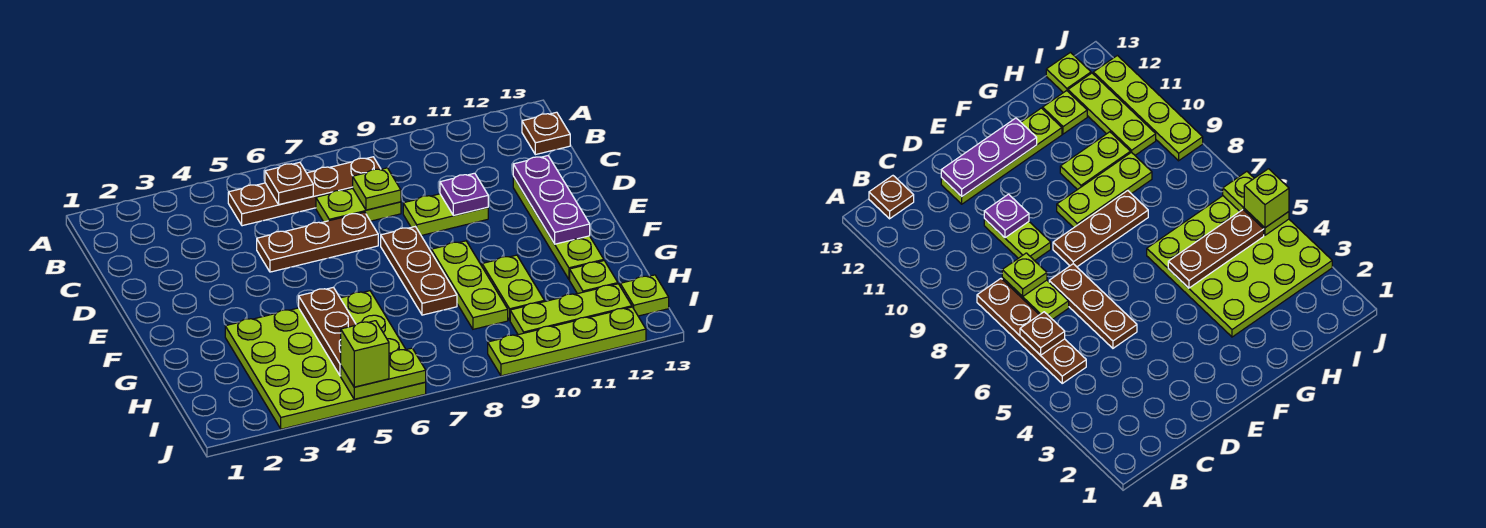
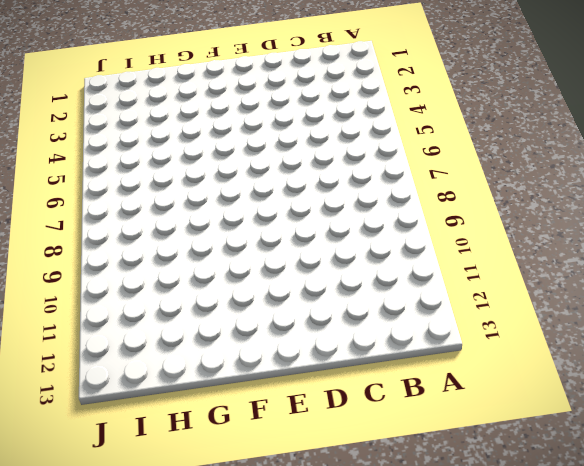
none -> brown 1x4 plate [228,157,381,226]
none -> brown 1x1 plate [522,112,570,155]
none -> lime 1x2 plate [316,188,401,222]

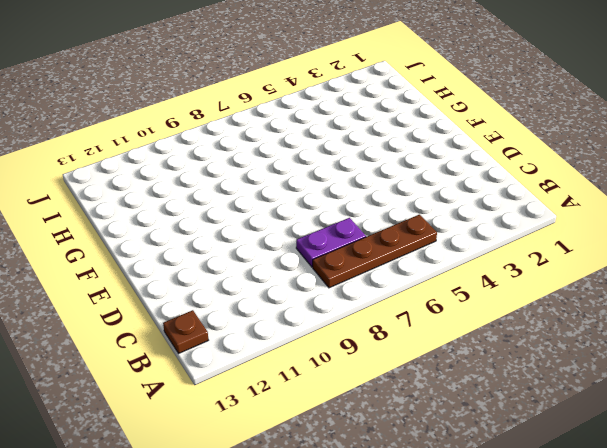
purple 1x2 plate [296,218,366,267] -> lime 1x2 plate [316,188,401,222]
none -> brown 1x3 plate [257,212,378,272]
none -> lime 1x2 plate [403,194,488,235]
none -> lime 1x4 plate [513,177,604,280]

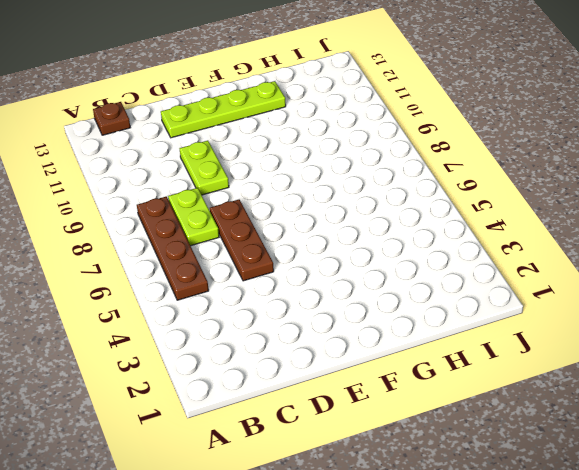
none -> brown 1x3 plate [381,227,457,315]
none -> lime 1x3 plate [431,241,508,329]
none -> lime 4x4 plate [225,291,426,429]

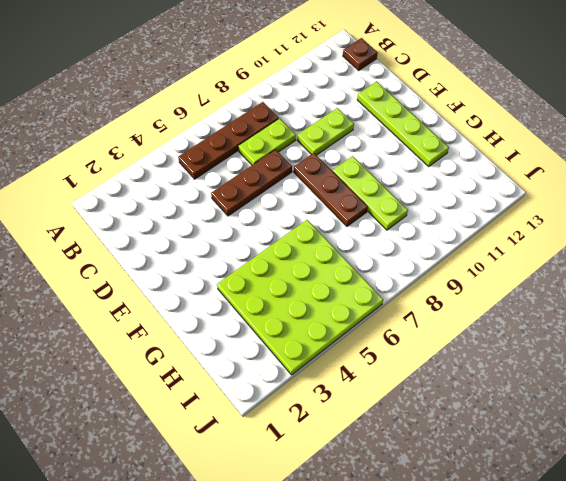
none -> lime 1x2 plate [482,255,544,320]
none -> lime 1x1 plate [570,261,618,294]
none -> lime 1x3 plate [510,284,632,335]

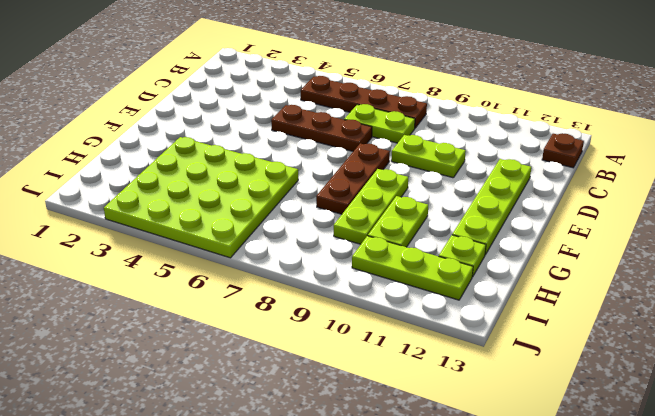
none -> lime 1x1 plate [620,275,669,316]
none -> lime 1x4 plate [488,307,646,376]
none -> brown 1x1 plate [265,162,313,204]

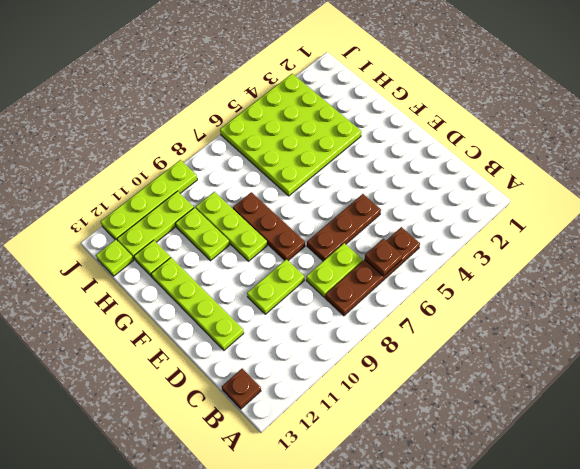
none -> lime 1x1 plate [353,168,401,210]
none -> purple 1x1 plate [440,173,488,215]
none -> purple 1x3 plate [513,156,590,244]

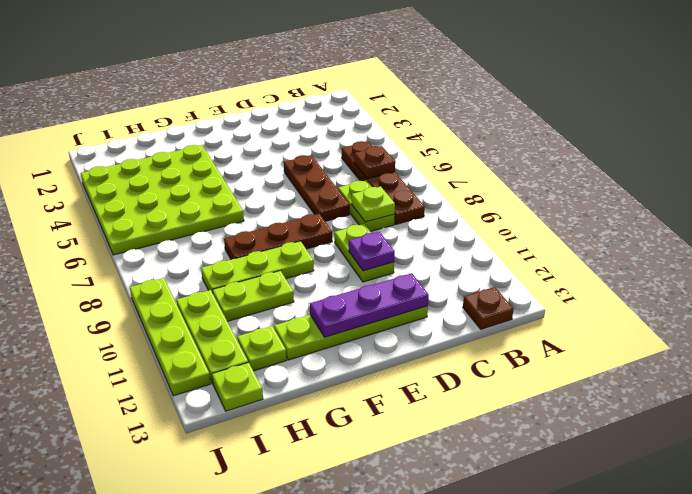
none -> brown 1x3 plate [299,287,356,376]
none -> lime 1x2 plate [341,348,426,399]
none -> lime 1x1 brick [341,321,389,387]

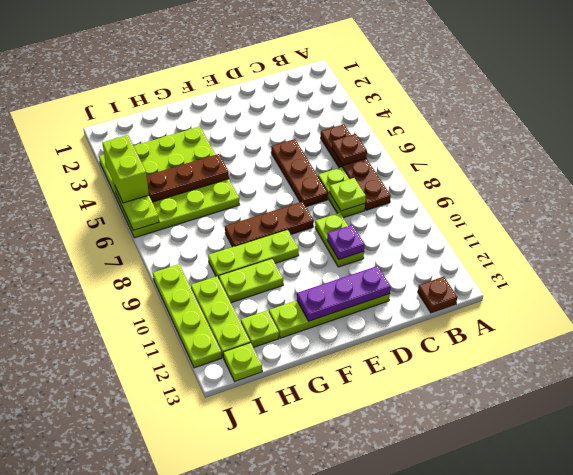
lime 1x2 brick [103,135,149,203] -> lime 1x1 brick [341,321,389,387]

